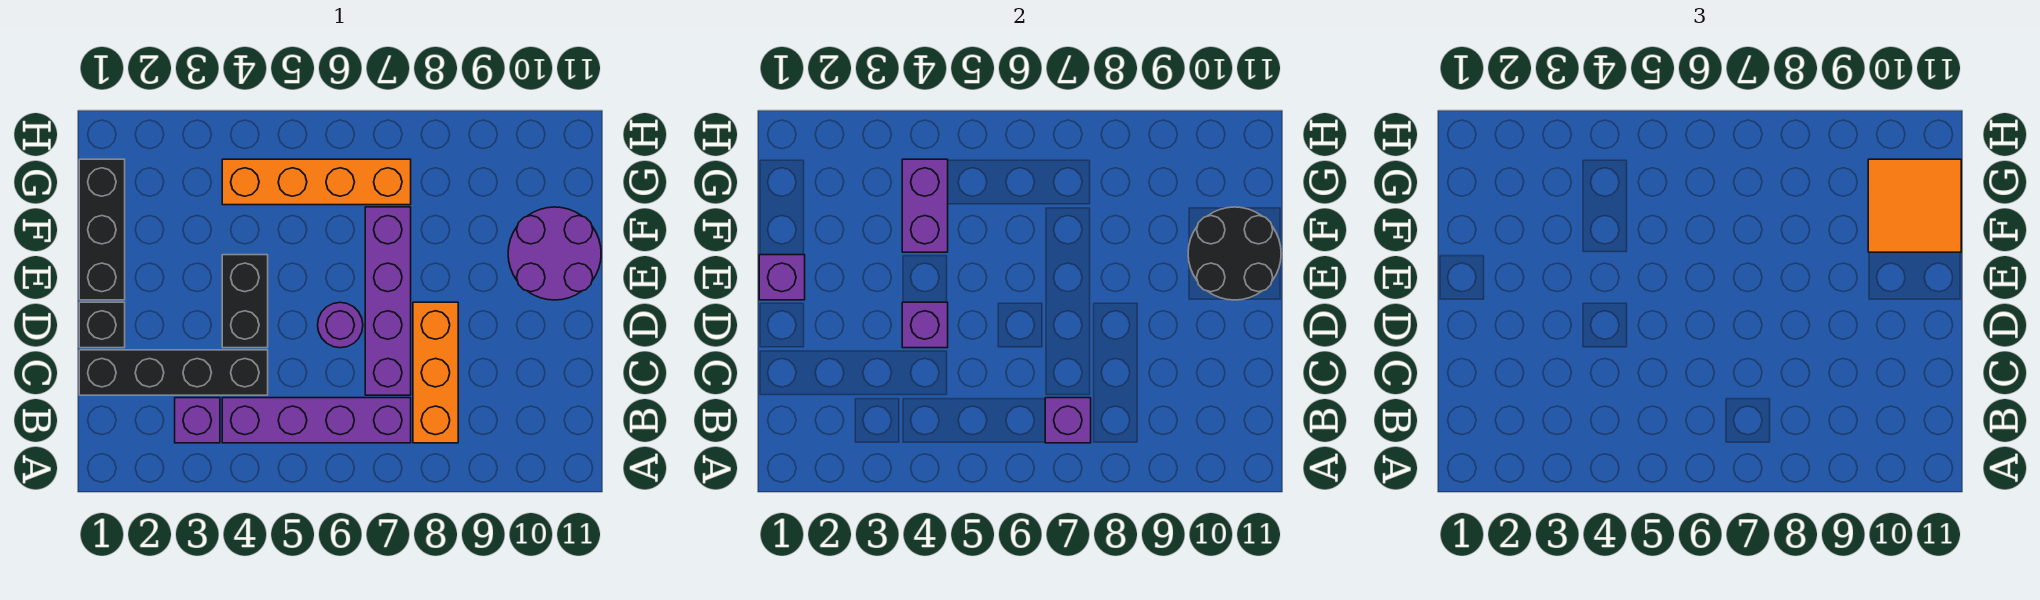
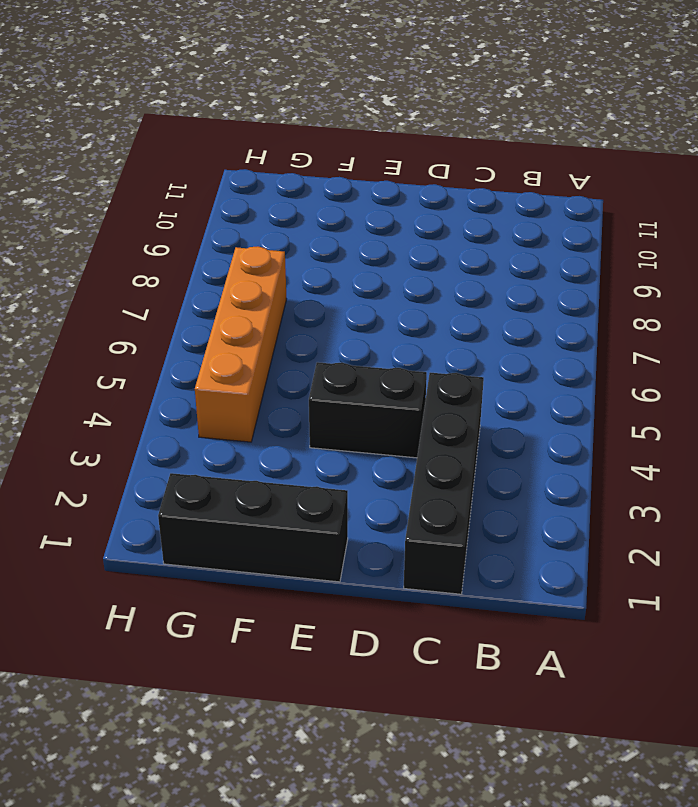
none -> purple 1x1 brick [175,398,220,443]
none -> purple 1x4 brick [222,398,411,443]
none -> orange 1x3 brick [413,302,458,443]

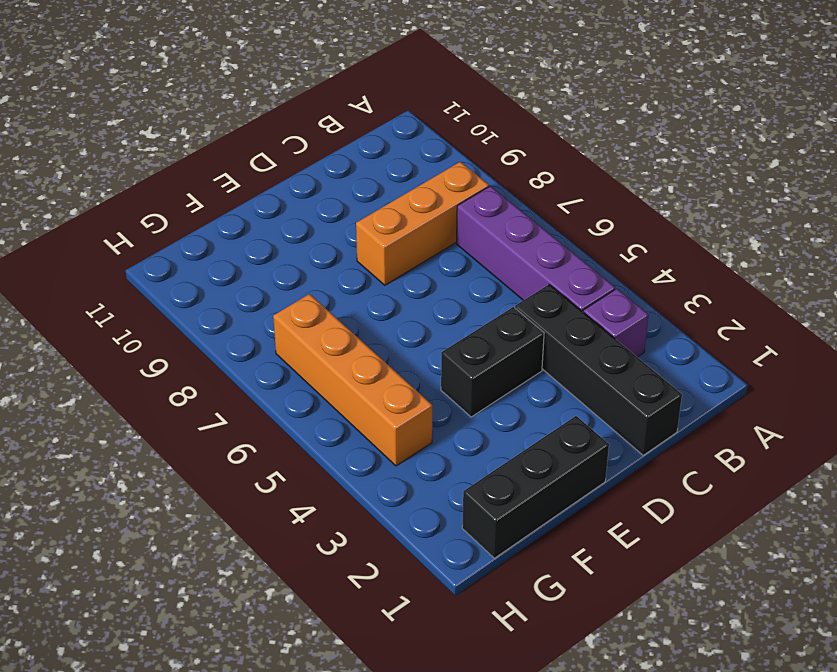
none -> purple 1x4 brick [365,207,411,395]
none -> black 1x1 brick [79,302,125,348]
none -> purple 1x1 round brick [318,302,363,348]

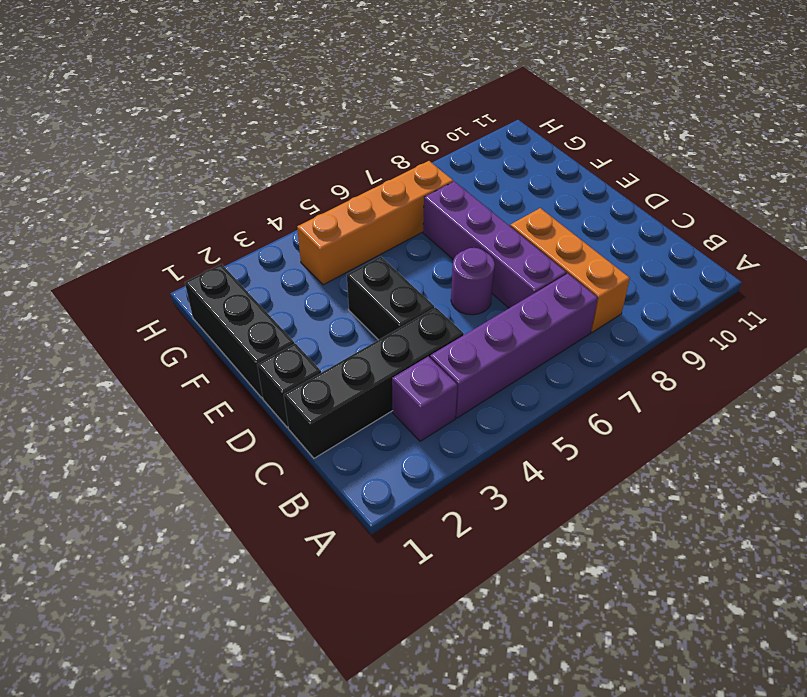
none -> purple 2x2 round brick [508,207,601,300]
none -> purple 1x1 brick [1045,398,1091,443]
none -> purple 1x1 brick [902,302,948,348]

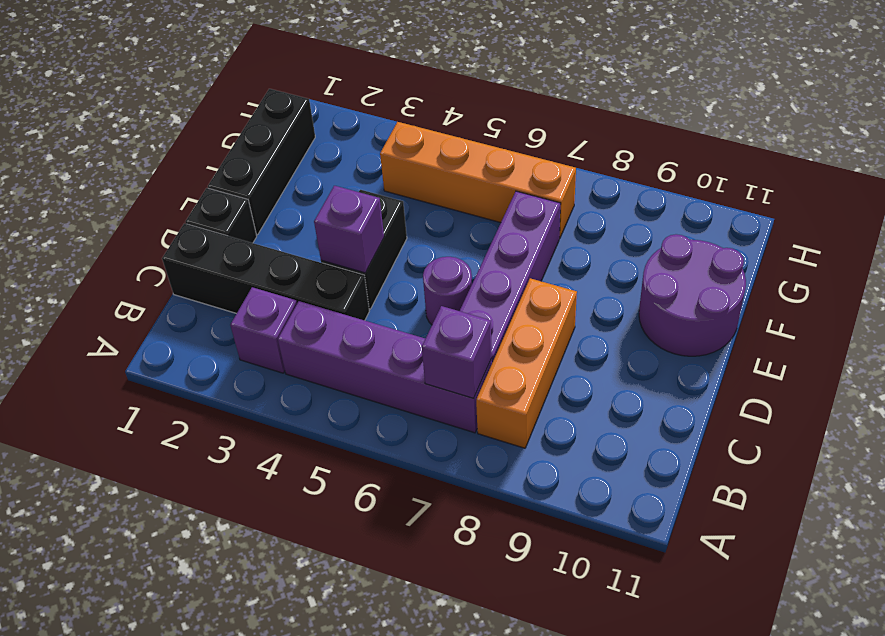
none -> purple 1x1 brick [759,255,805,300]
none -> black 2x2 round brick [1188,207,1281,300]
none -> purple 1x2 brick [902,159,948,252]

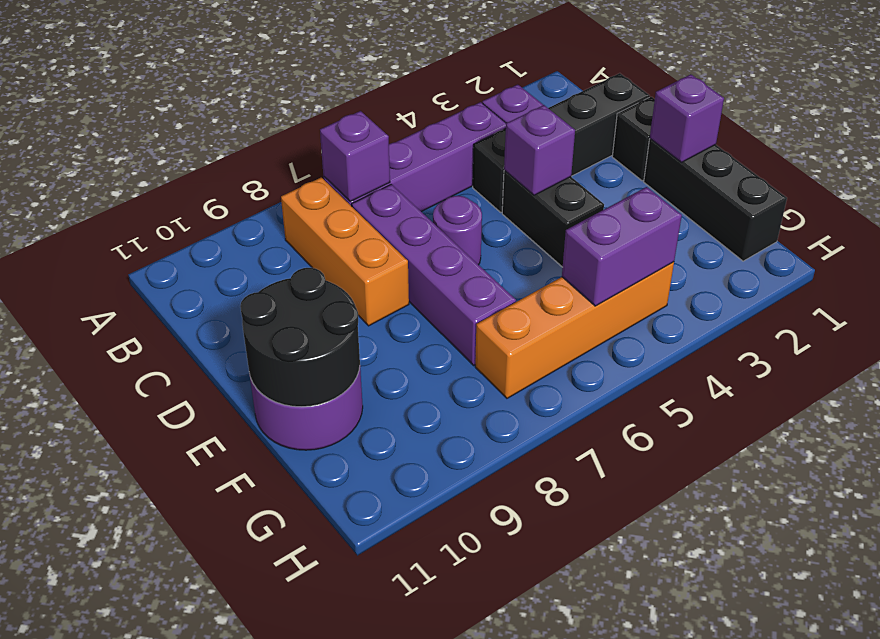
purple 1x2 brick [562,187,682,306] -> purple 1x2 brick turned to [902,159,948,252]
none -> orange 2x2 tile [1868,159,1961,252]

